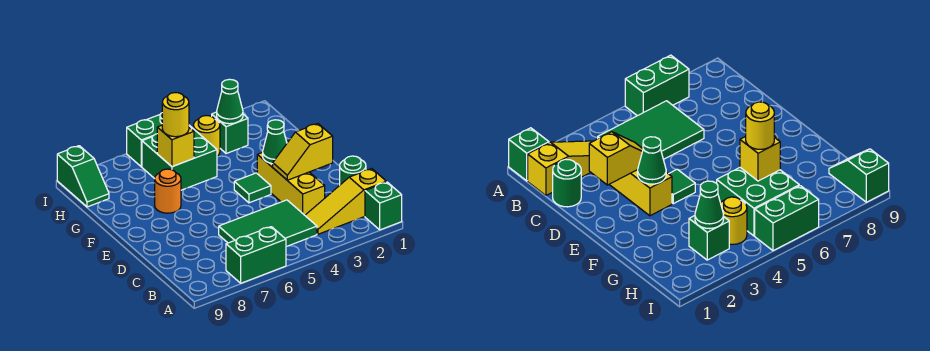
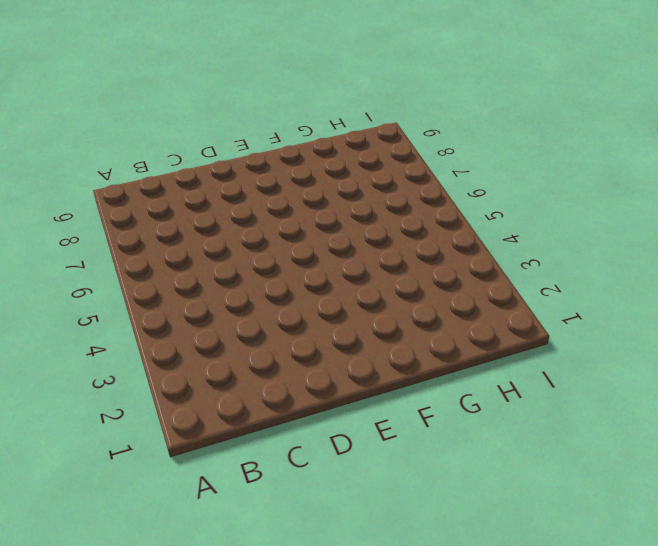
none -> green 1x1 brick [365,182,402,230]
none -> green 1x2 brick [226,227,286,283]
none -> yellow 1x3 slope [305,169,386,234]

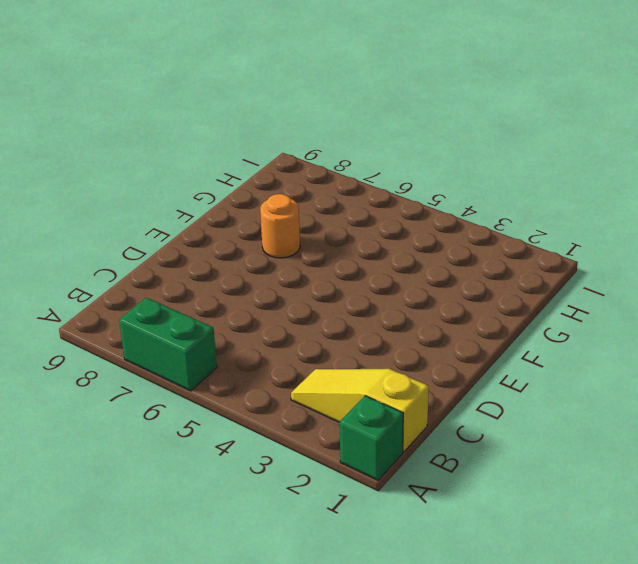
none -> green 2x3 tile [219,200,317,246]
none -> green 1x1 round brick [340,156,366,185]
none -> yellow 1x3 brick [257,152,325,215]

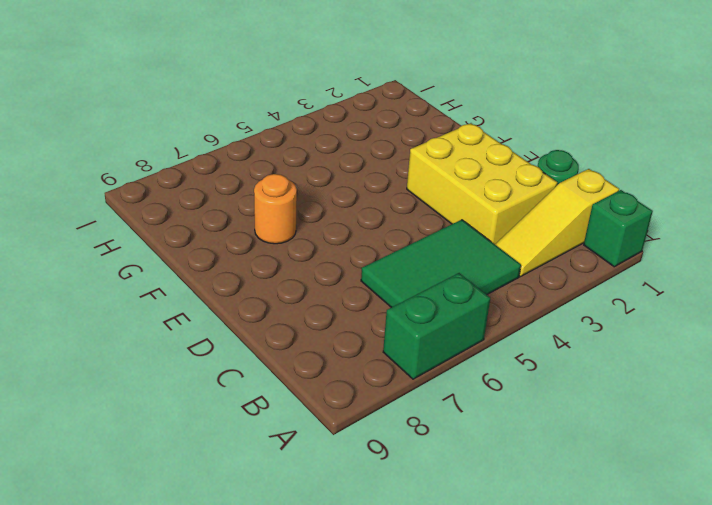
yellow 2x3 brick [407,123,557,244] -> yellow 1x3 brick [257,152,325,215]
none -> green 1x1 tile [234,173,271,203]
none -> green 2x2 brick [142,125,217,190]
none -> green 1x1 brick [212,112,248,154]

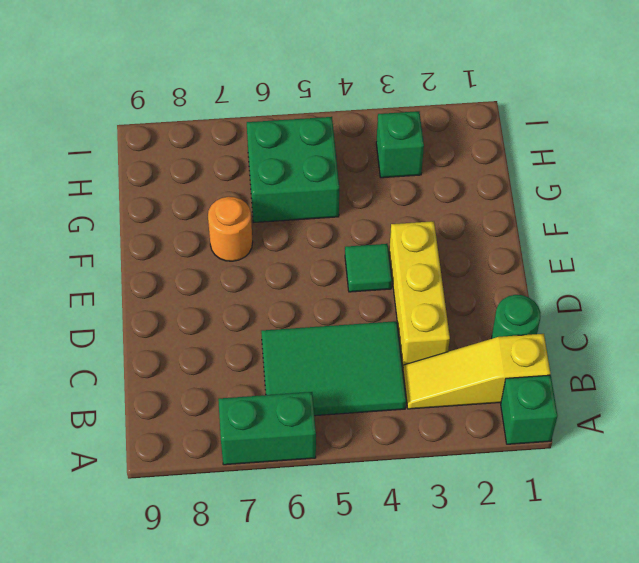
none -> yellow 1x1 round brick [193,116,220,156]
none -> green 1x2 slope [57,146,109,207]
none -> green 1x2 brick [127,113,162,167]

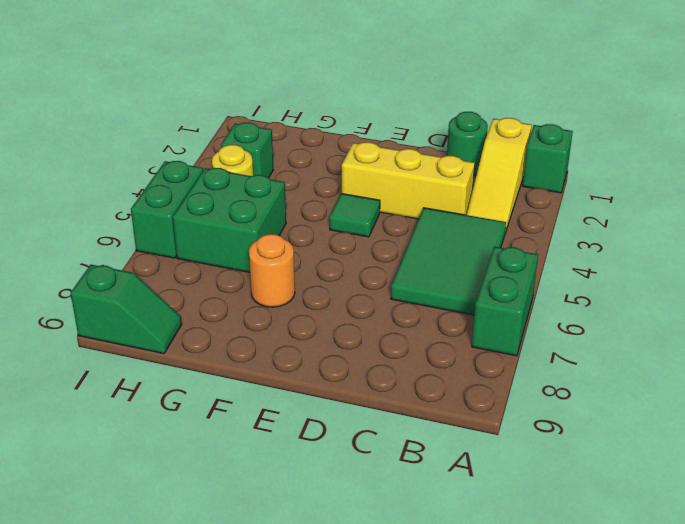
none -> yellow 1x2 slope [273,124,333,180]
none -> green 1x1 cone [263,120,287,164]
none -> yellow 1x1 brick [157,125,194,167]

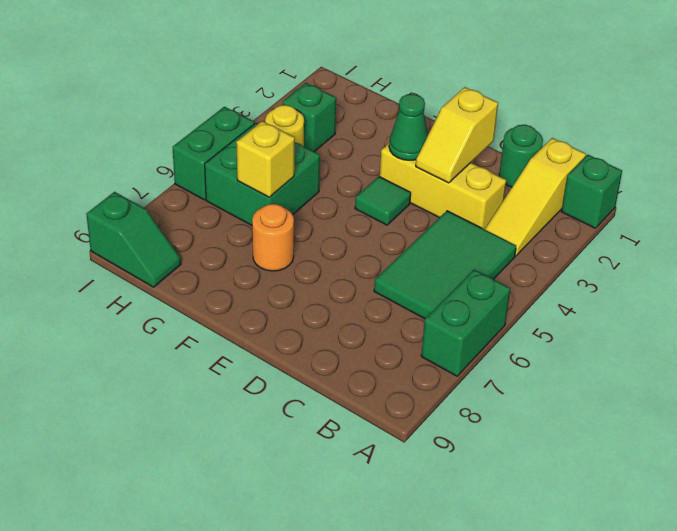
none -> green 1x1 cone [217,79,243,124]
none -> yellow 1x1 round brick [162,93,189,137]

